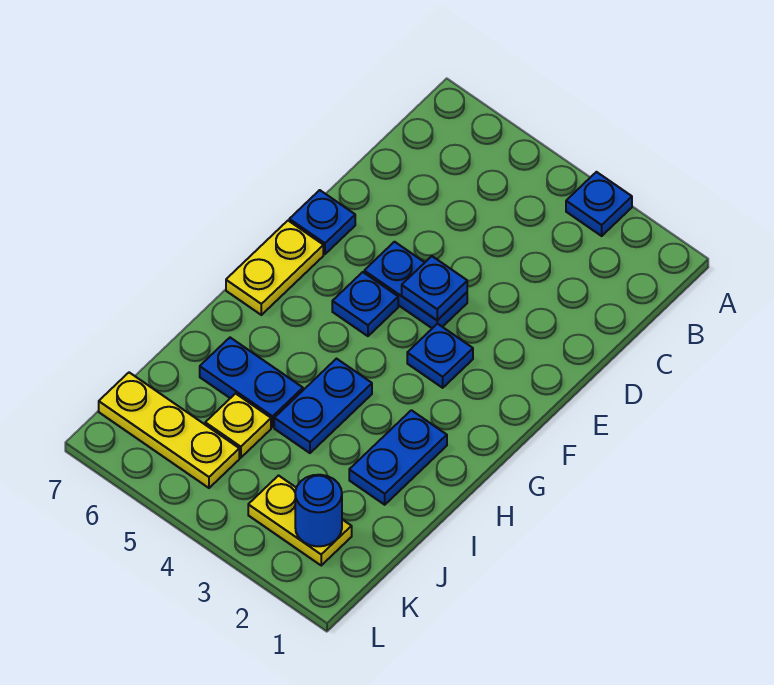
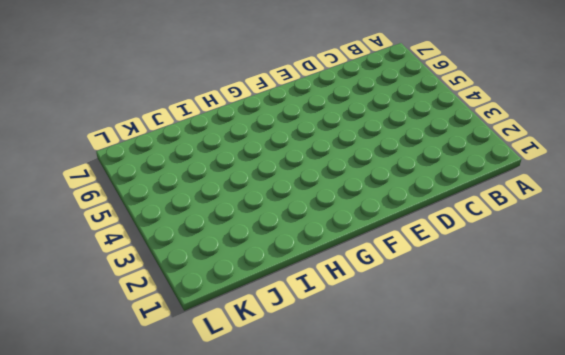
none -> blue 1x1 plate [566,172,632,236]
none -> blue 1x2 plate [364,242,467,328]
none -> blue 1x1 plate [289,190,355,254]

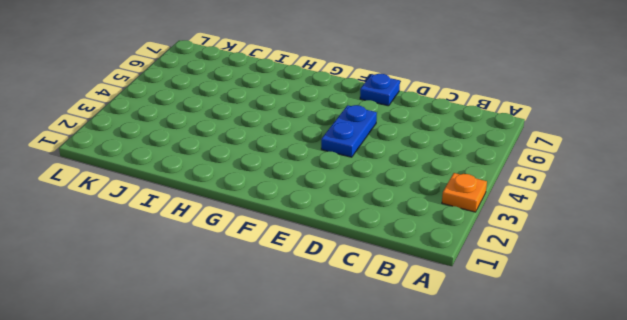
orange 1x1 plate [442,173,487,212] -> blue 1x1 plate [566,172,632,236]
none -> blue 1x1 plate [407,324,473,388]
none -> blue 1x1 plate [332,272,398,336]
none -> yellow 1x2 plate [226,221,323,315]

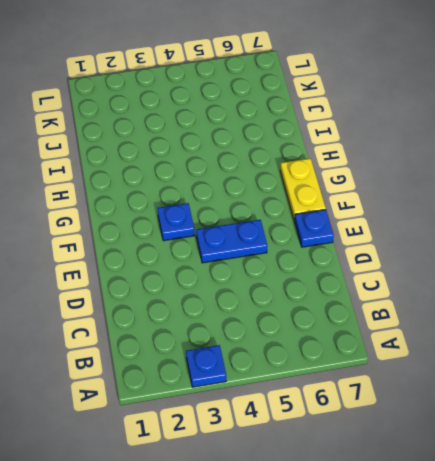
none -> blue 1x1 plate [332,272,398,336]
none -> blue 1x2 plate [349,410,447,505]
none -> blue 1x2 plate [274,359,372,453]

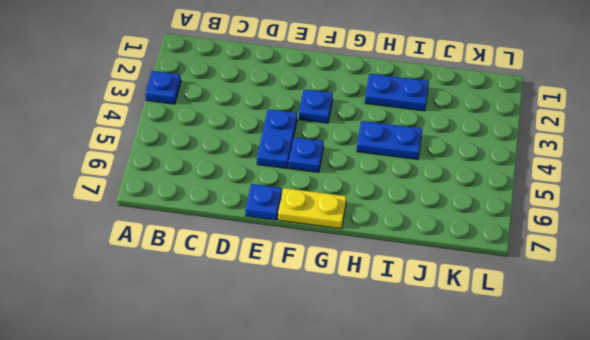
none -> blue 1x2 plate [200,338,303,427]
none -> yellow 1x1 plate [205,394,271,458]
none -> yellow 1x2 plate [248,476,352,565]

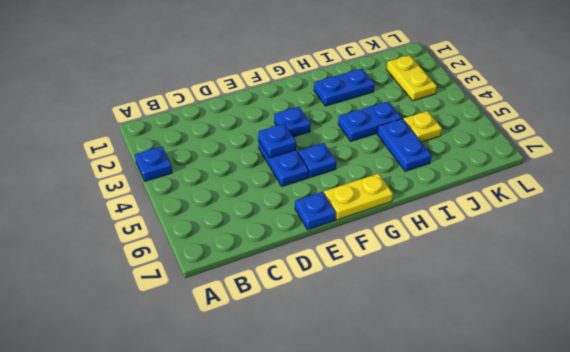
none -> yellow 1x3 plate [99,372,239,488]
none -> blue 1x1 round brick [295,475,342,546]

